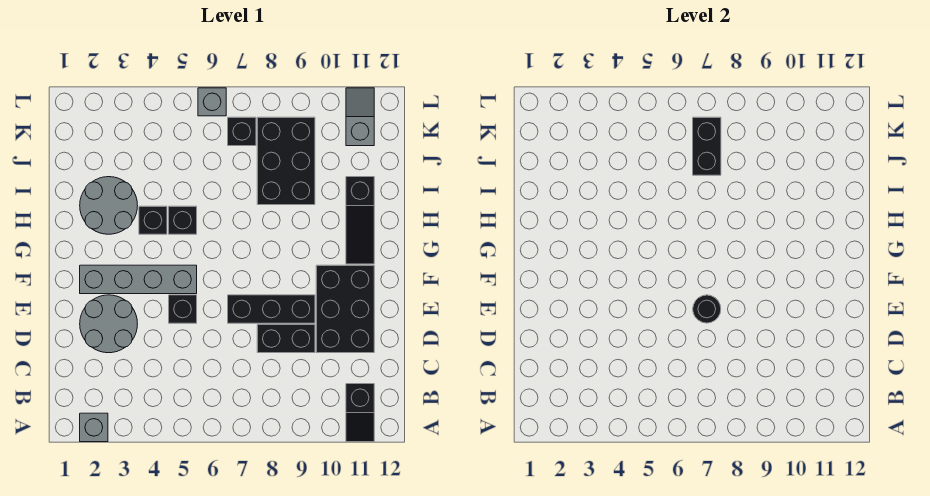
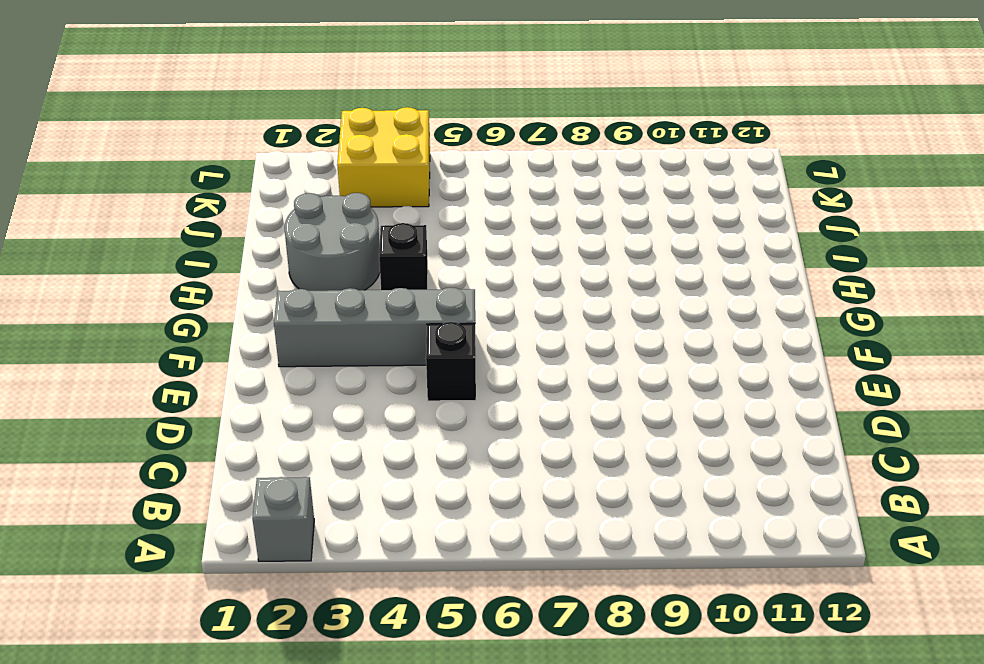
yellow 2x2 brick [337,107,430,207] -> none
none -> black 1x2 slope [346,384,374,442]
none -> grey 2x2 round brick [80,295,137,353]
none -> black 1x2 brick [257,325,315,353]

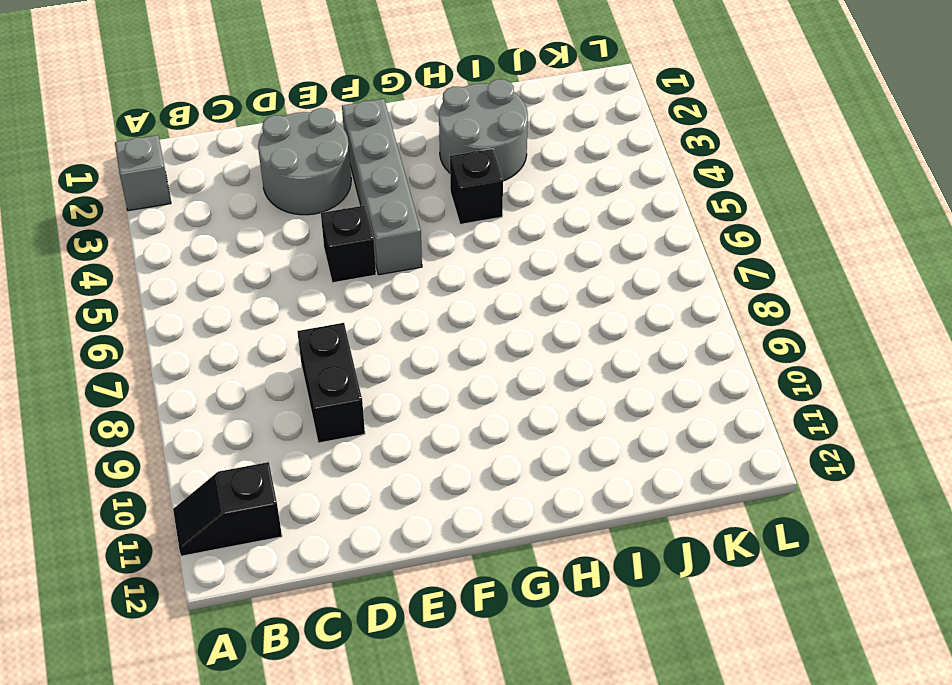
none -> black 2x3 brick [316,265,374,353]
none -> black 1x3 brick [228,295,315,323]
none -> black 1x3 slope [346,177,374,264]

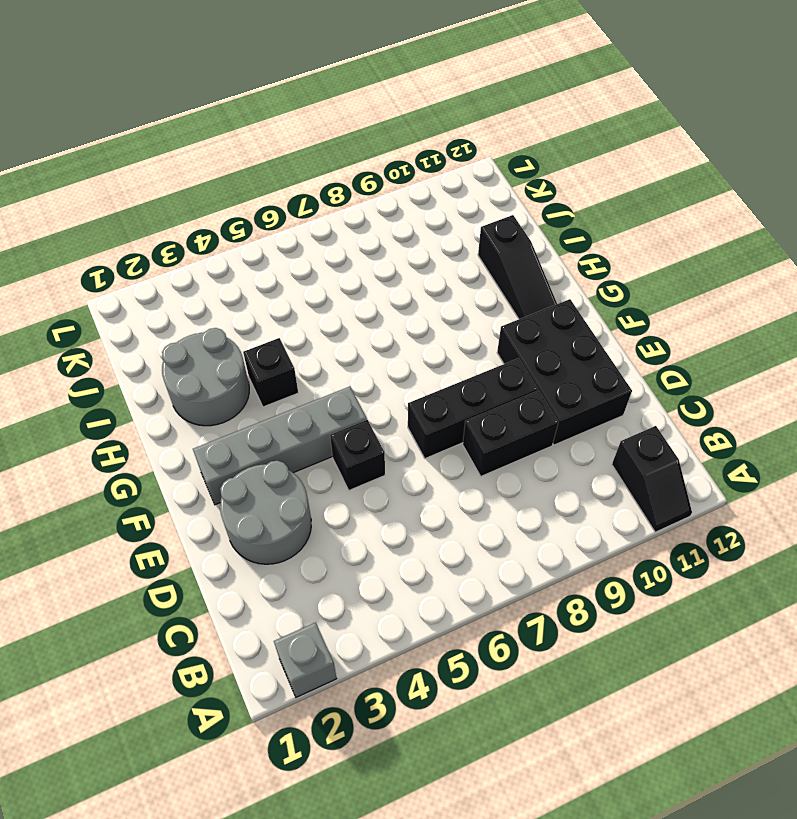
none -> black 1x1 brick [169,206,197,234]
none -> black 2x3 brick [257,117,315,205]
none -> black 1x1 brick [228,117,256,146]

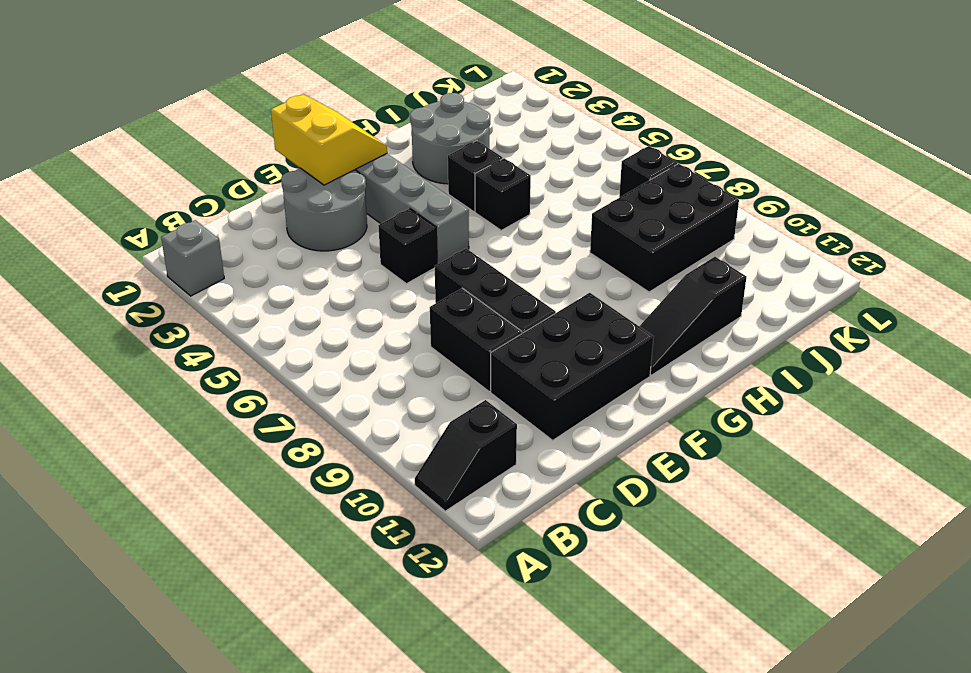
yellow 2x2 slope [271,94,387,185] -> none
none -> grey 1x2 slope [346,88,374,146]
none -> grey 1x1 brick [198,88,226,116]
none -> black 1x1 round brick [693,295,721,323]

